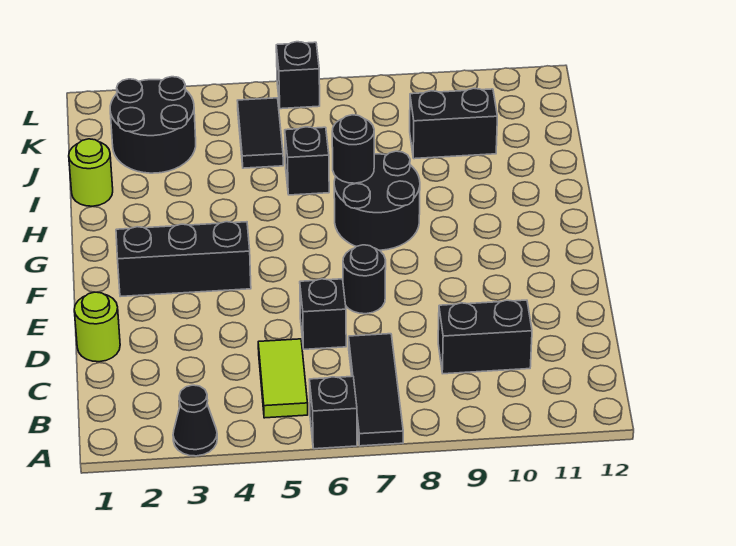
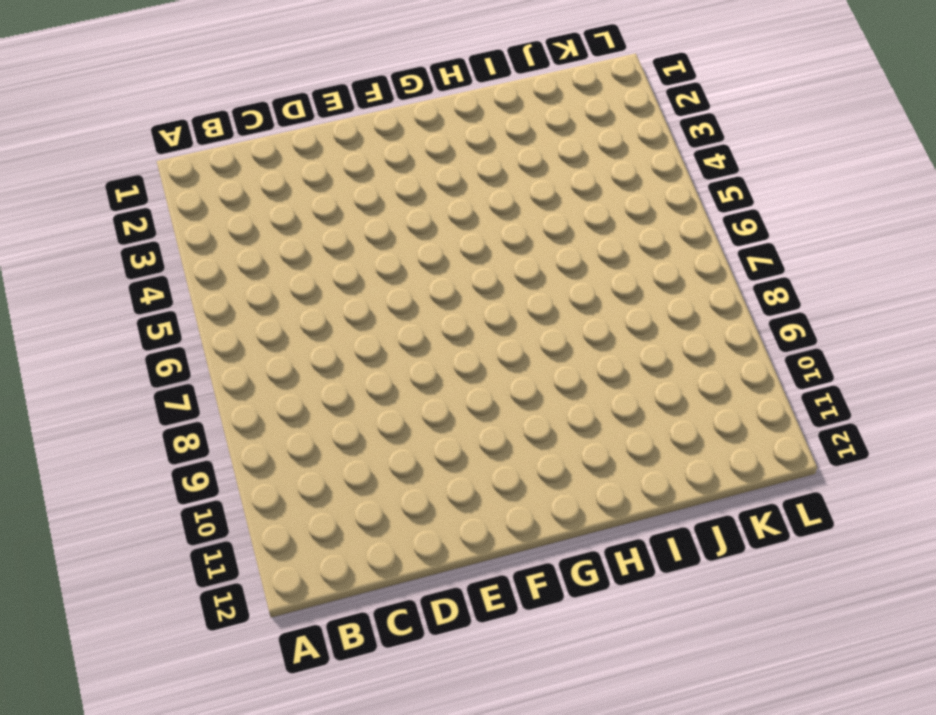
none -> black 1x1 cone [173,385,217,456]
none -> black 1x1 brick [309,376,357,449]
none -> black 1x3 tile [349,334,403,446]

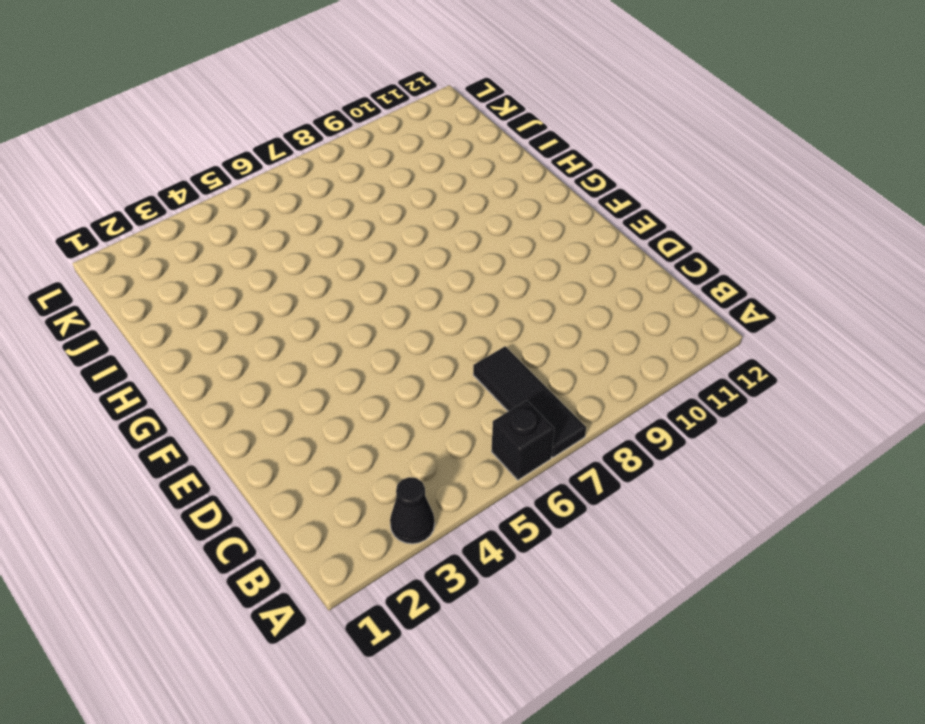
none -> lime 1x2 tile [258,339,308,418]
none -> black 1x2 brick [438,300,532,374]
none -> lime 1x1 round brick [74,292,120,362]

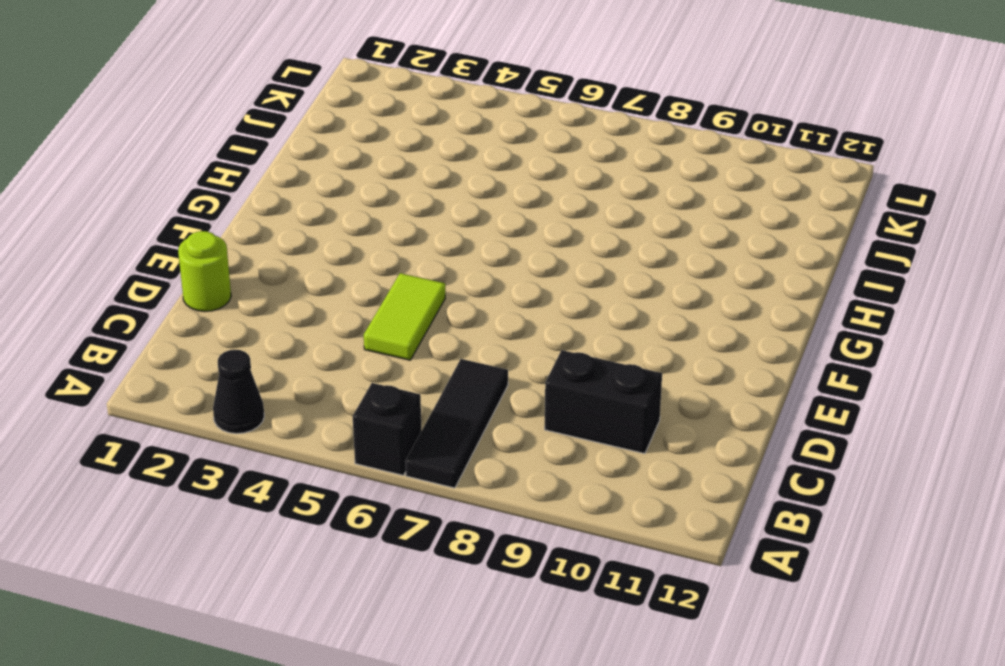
lime 1x2 tile [364,273,445,360] -> lime 1x2 tile moved to [258,339,308,418]
none -> black 1x1 brick [300,279,346,349]
none -> black 1x1 round brick [343,245,386,314]
none -> black 1x3 brick [116,222,251,297]

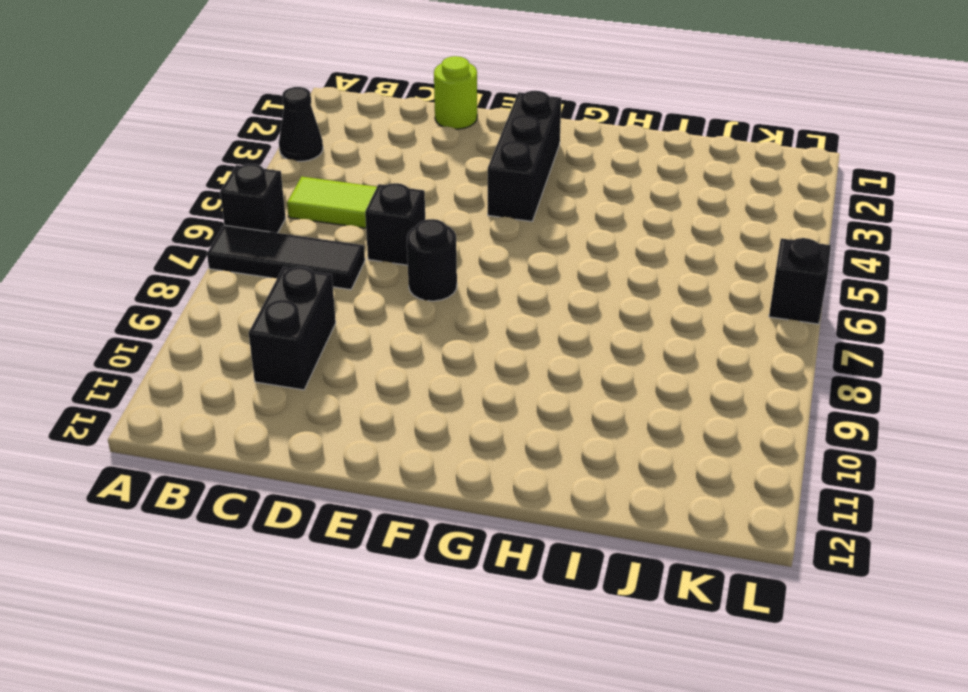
none -> black 2x2 round brick [334,151,420,250]
none -> lime 1x1 round brick [69,139,113,206]
none -> black 1x1 brick [285,127,329,195]

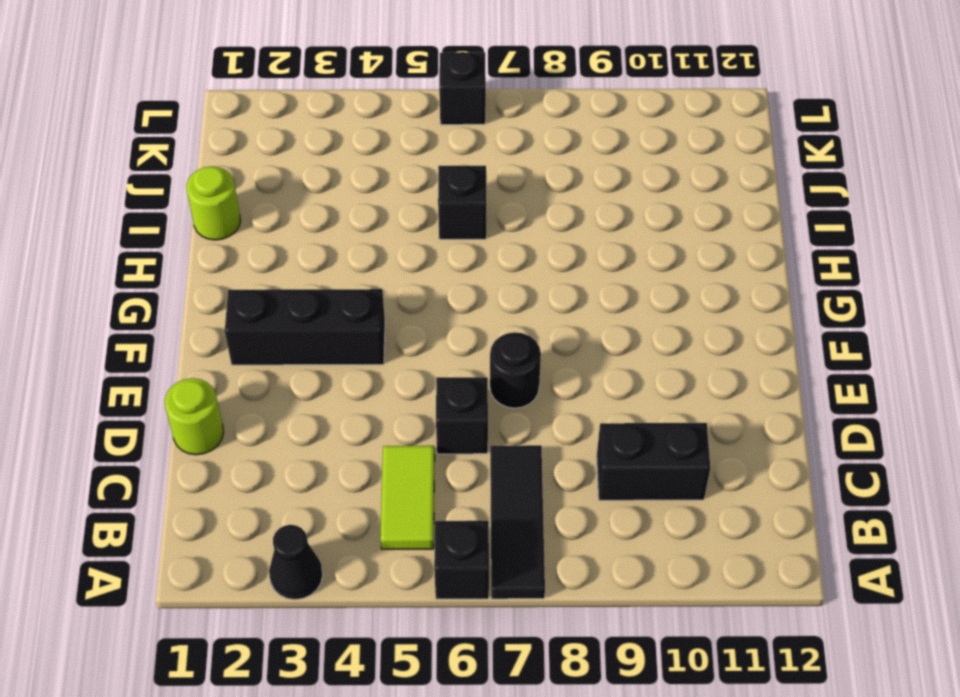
none -> black 2x2 round brick [334,151,420,250]
none -> black 2x2 round brick [110,77,196,173]
none -> black 1x2 tile [237,98,283,168]

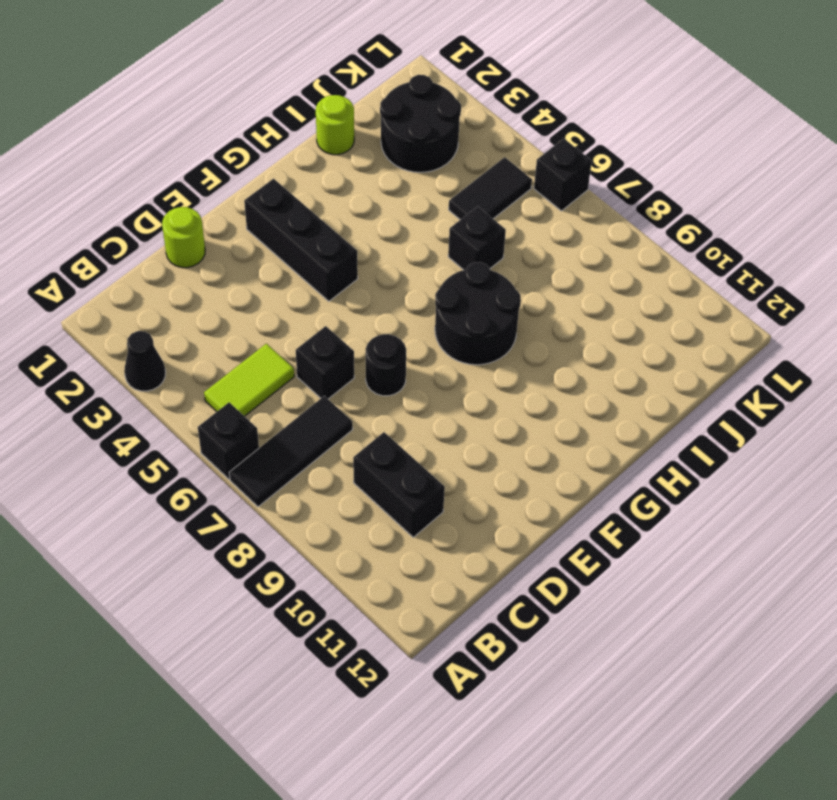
none -> black 1x2 brick [410,88,497,159]
none -> black 1x1 round brick [332,115,374,183]

